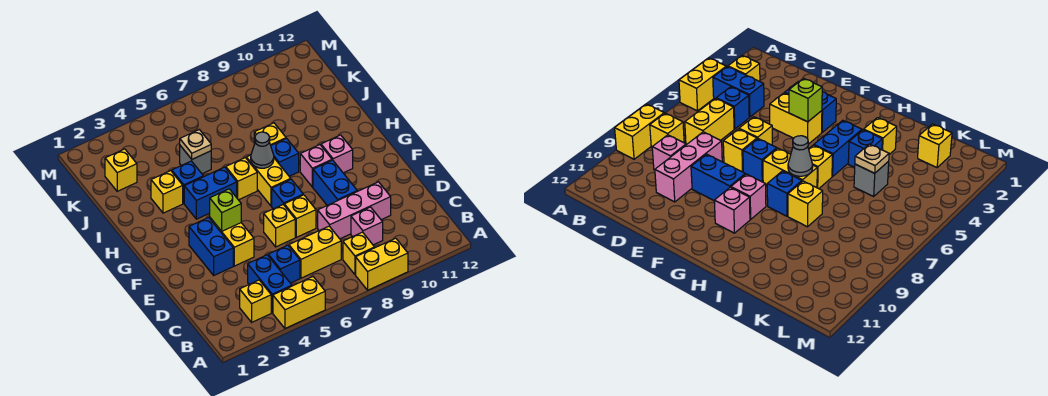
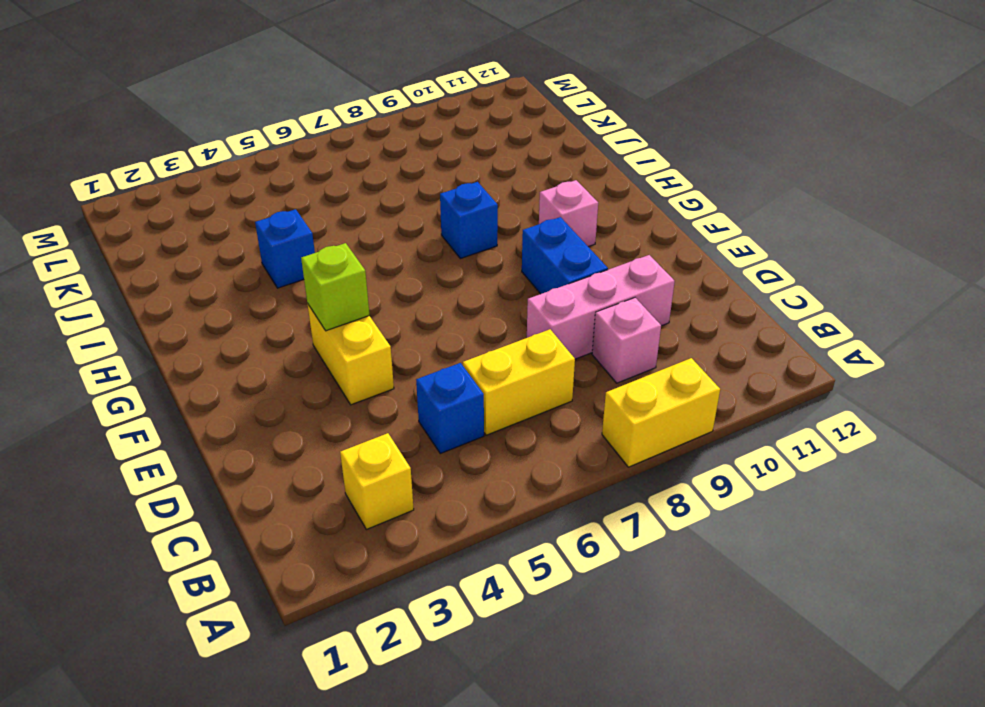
none -> yellow 1x2 brick [273,277,325,328]
none -> blue 1x2 brick [248,255,292,313]
none -> yellow 1x1 brick [343,232,375,275]

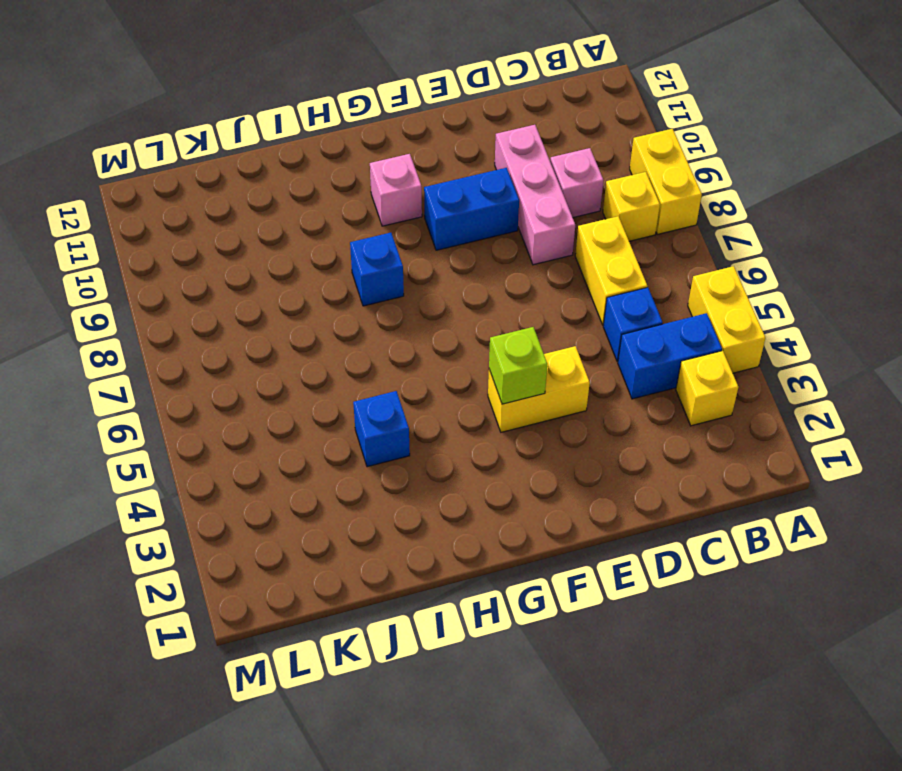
none -> blue 1x2 brick [189,218,233,275]
none -> yellow 1x1 brick [264,205,295,247]
none -> yellow 1x1 brick [284,195,316,237]

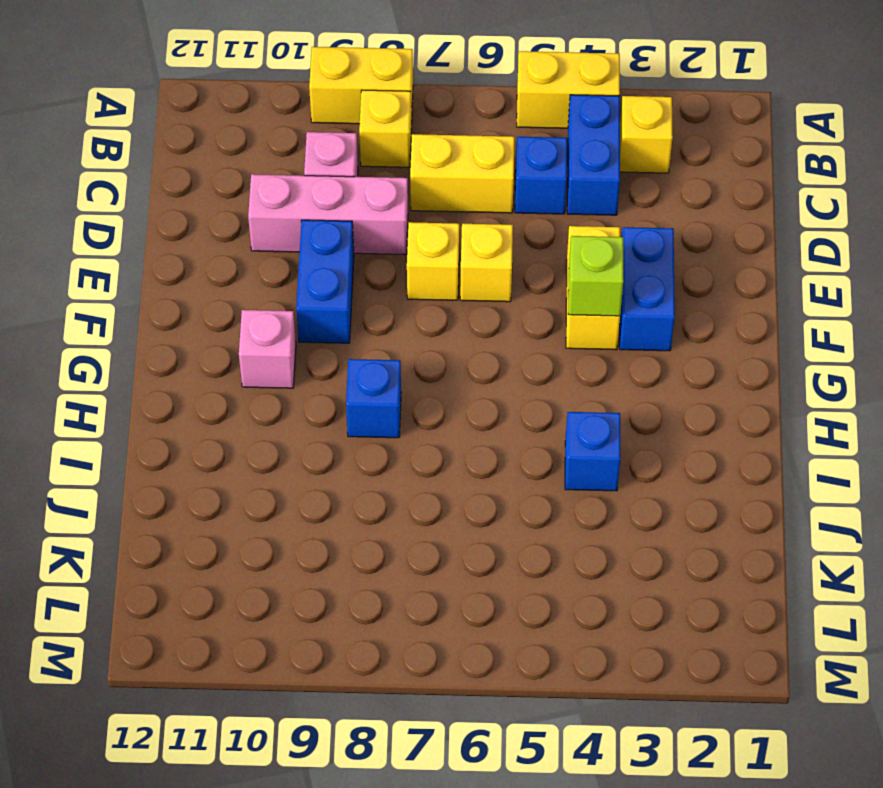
none -> blue 1x1 brick [272,179,303,209]
none -> yellow 1x2 brick [246,155,291,206]
none -> pink 1x1 brick [300,145,332,187]

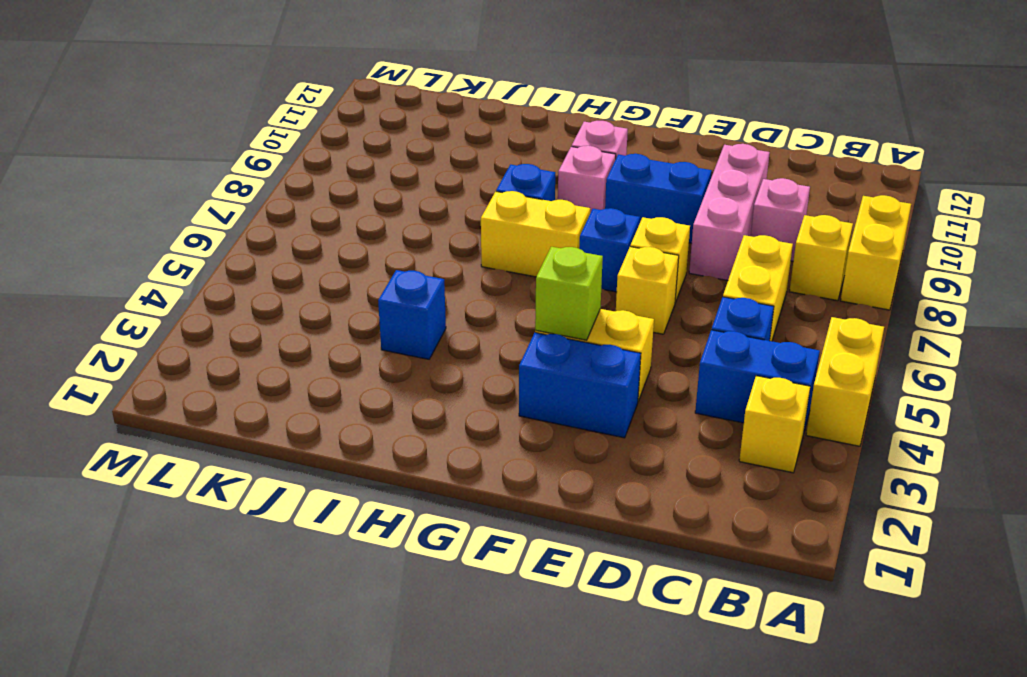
none -> blue 1x2 brick [184,167,237,219]
none -> yellow 1x1 brick [226,158,257,200]
none -> yellow 1x1 brick [151,171,183,213]

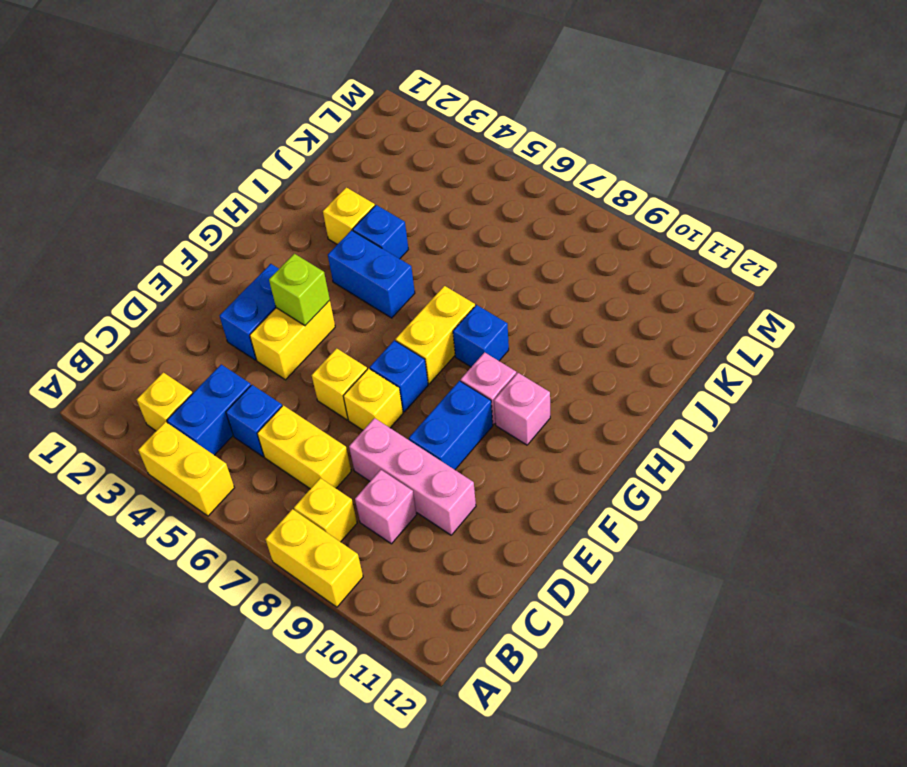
none -> yellow 1x1 brick [226,158,257,200]
none -> yellow 1x1 brick [254,123,286,145]
none -> grey 1x1 brick [180,146,211,174]

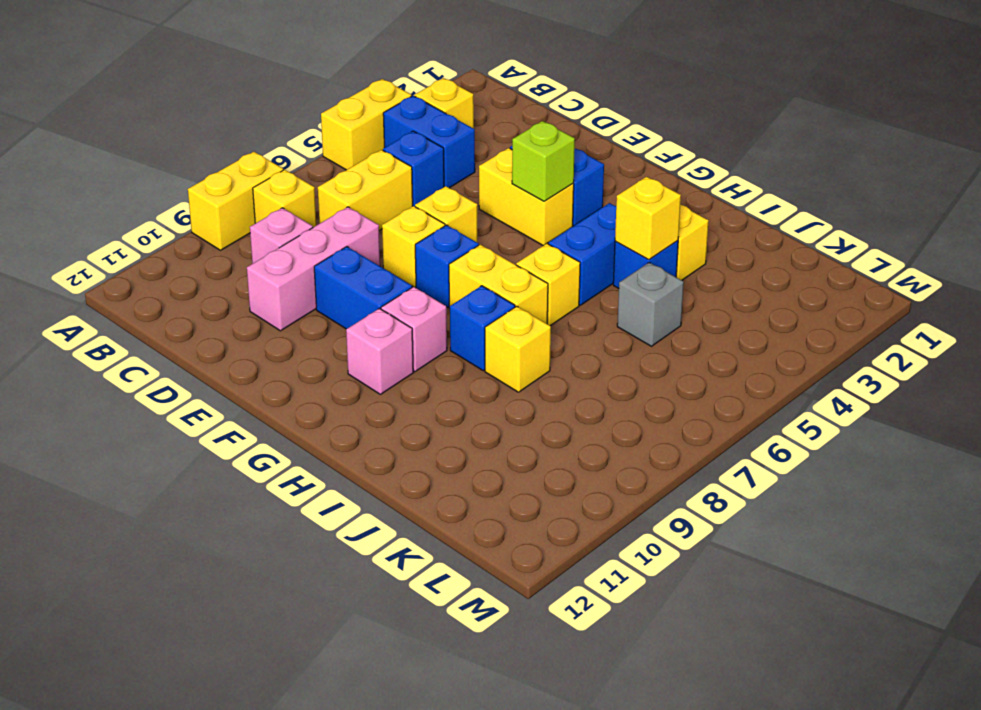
yellow 1x1 brick [615,177,681,260] -> yellow 1x1 brick moved to [105,149,137,191]
none -> grey 1x1 cone [251,132,274,168]
none -> tan 1x1 plate [180,130,211,159]

